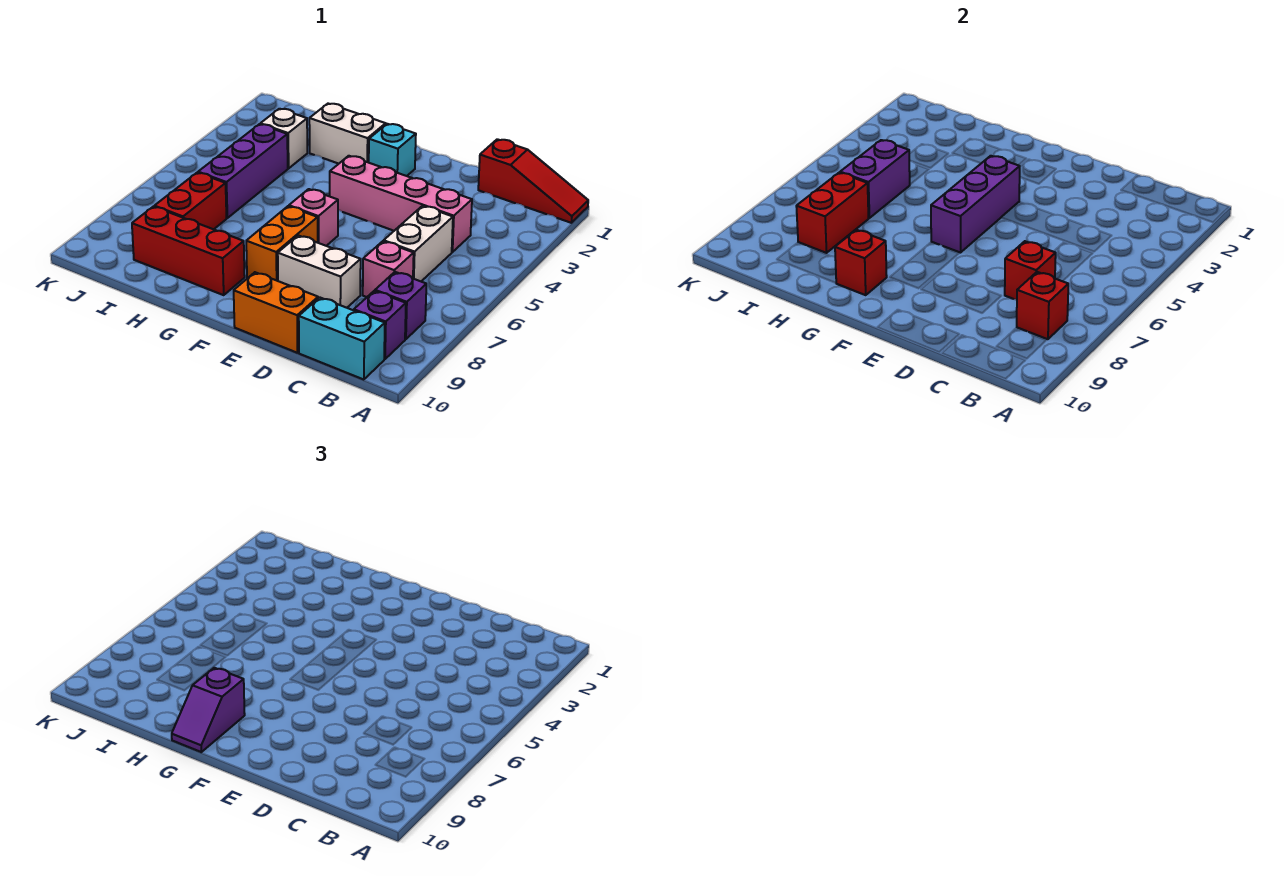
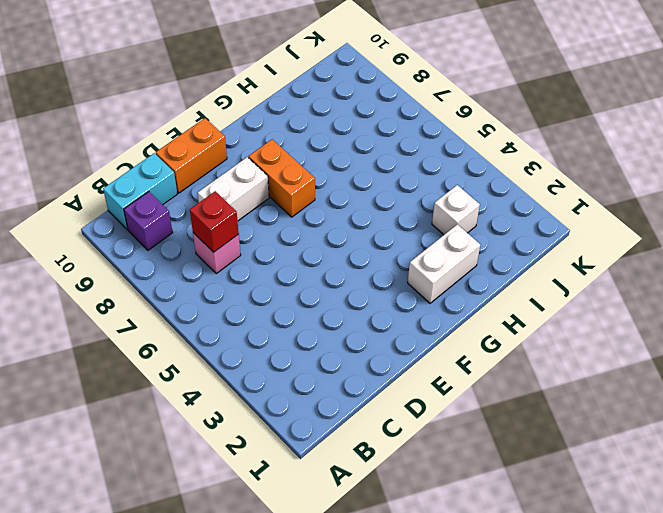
none -> red 1x3 slope [478,139,588,223]
none -> purple 1x1 brick [375,272,426,339]
none -> pink 1x4 brick [330,156,472,252]

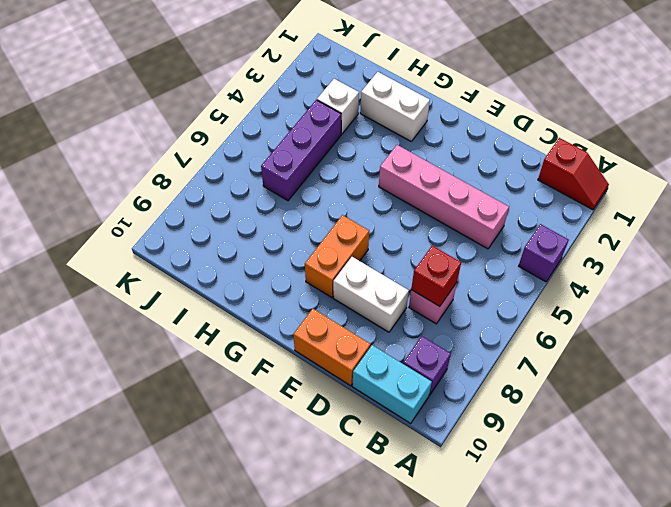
red 1x2 slope [538,138,609,210] -> red 1x3 slope [478,139,588,223]
purple 1x1 brick [519,224,569,282] -> purple 1x1 brick moved to [375,272,426,339]
none -> white 1x2 brick [384,206,453,281]
none -> cyan 1x1 brick [369,124,416,176]
none -> pink 1x1 brick [289,189,338,246]

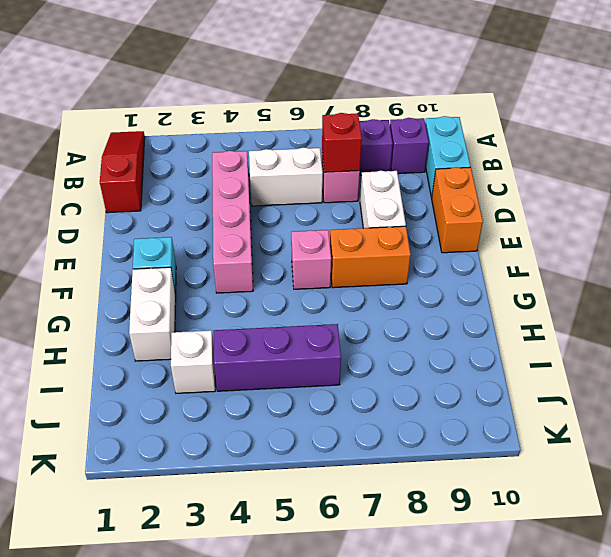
none -> red 1x3 brick [132,207,245,295]
none -> red 1x2 brick [154,173,226,229]
none -> red 1x1 brick [1017,272,1068,339]

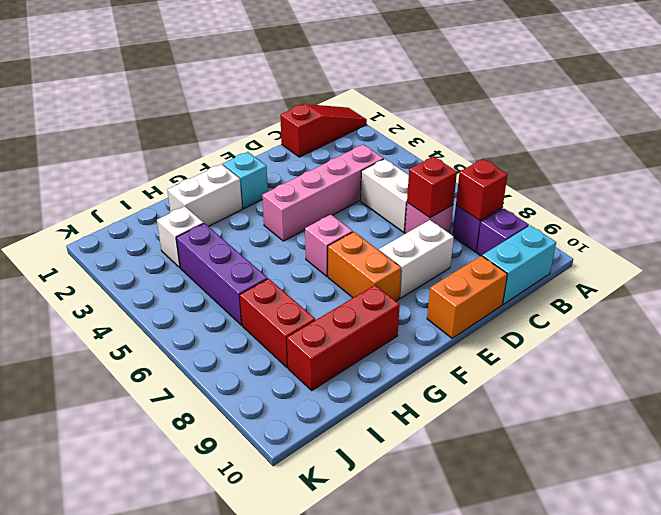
none -> purple 1x3 brick [931,156,1020,253]
none -> red 1x1 brick [835,230,887,295]
none -> purple 1x2 brick [840,140,910,218]

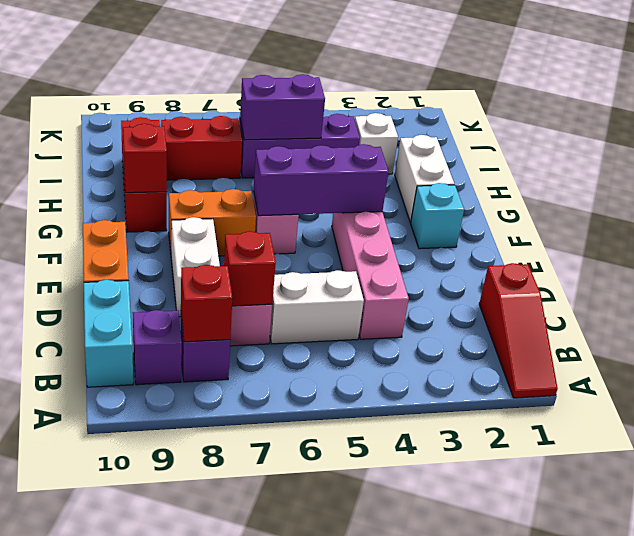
none -> red 1x2 brick [796,173,868,253]
none -> purple 1x2 slope [172,668,245,752]

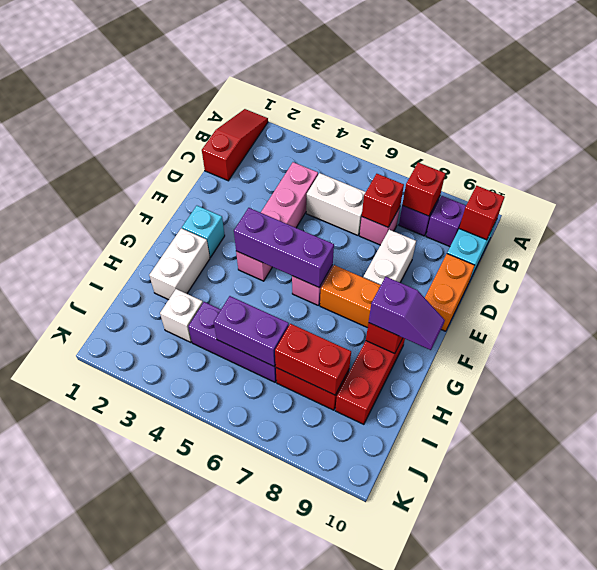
red 1x1 brick [459,186,504,240] -> none

